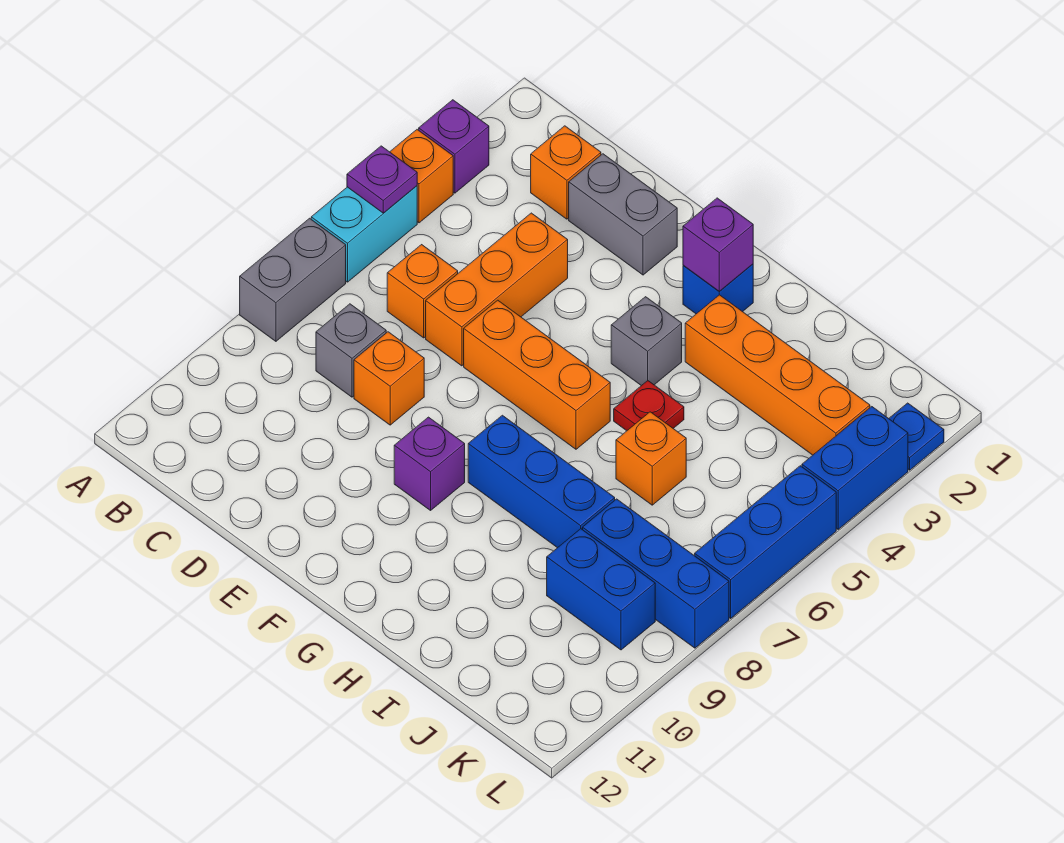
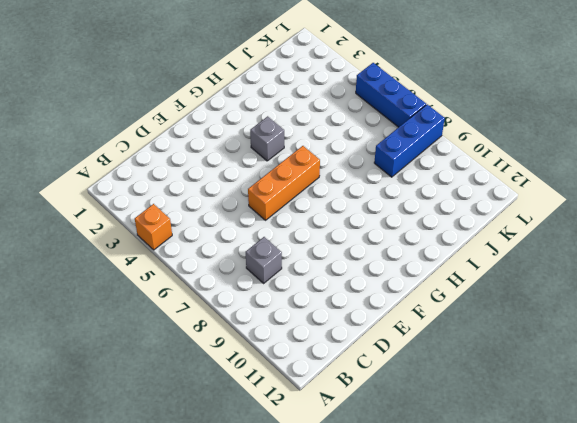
none -> purple 1x1 brick [419,100,489,193]
none -> cyan 1x2 brick [311,186,417,282]
none -> grey 1x2 brick [240,218,346,341]

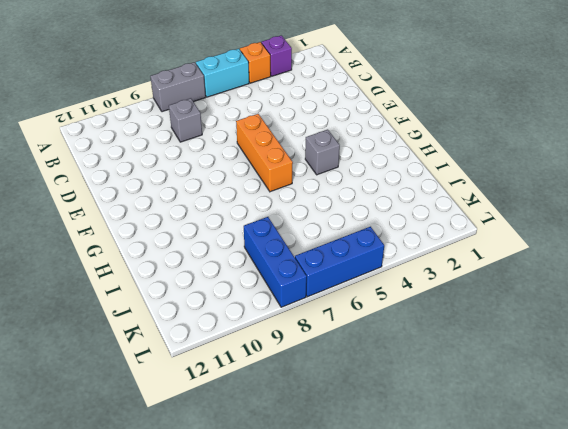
none -> orange 1x1 brick [531,126,601,219]
none -> orange 1x1 brick [387,245,458,338]
none -> grey 1x2 brick [569,154,677,275]

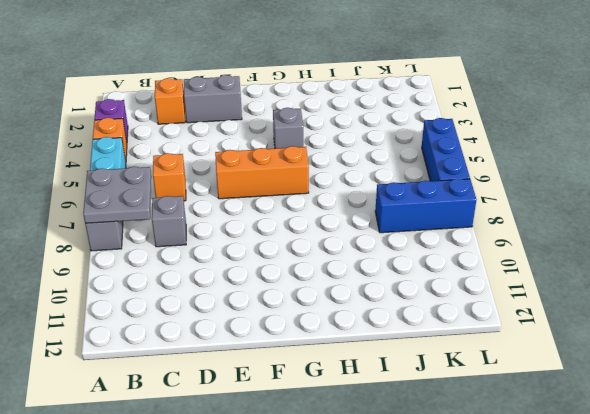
grey 2x2 plate [83,167,151,224] -> none
none -> orange 1x3 brick [426,213,568,366]
none -> orange 1x1 brick [354,332,424,425]
none -> purple 1x1 brick [394,417,465,510]

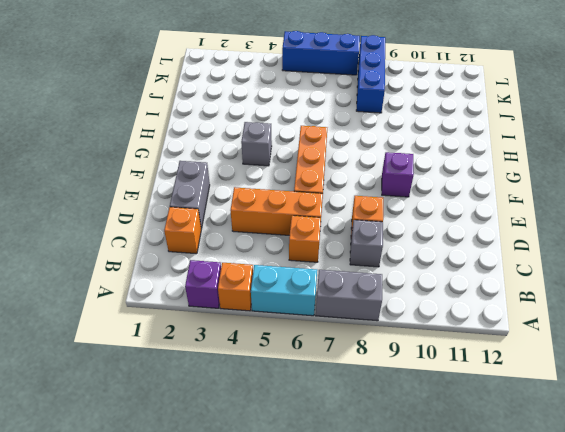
none -> blue 1x1 brick [683,264,753,314]
none -> blue 1x3 brick [468,415,615,548]
none -> orange 1x4 brick [685,295,870,455]

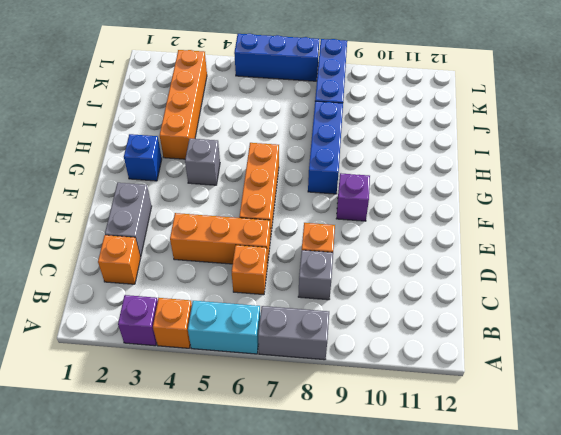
none -> red 1x1 plate [614,381,684,431]
none -> orange 1x1 brick [616,412,686,505]
none -> blue 1x2 brick [547,529,655,650]

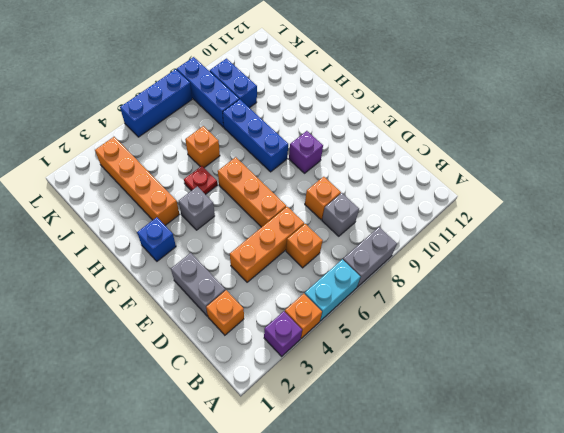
none -> blue 1x1 plate [889,403,944,470]
none -> blue 1x2 brick [802,407,908,529]
none -> purple 1x1 plate [347,146,417,213]

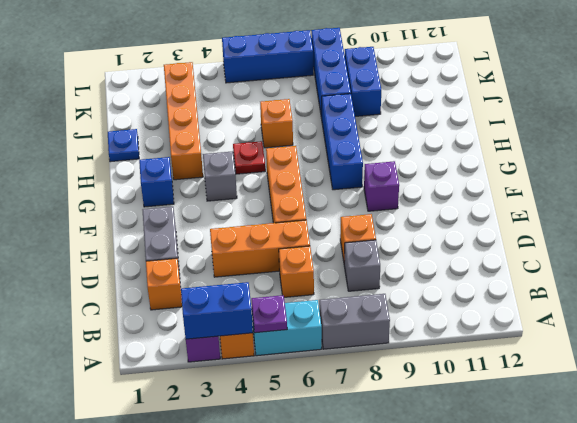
blue 1x2 brick [181,282,253,339] -> blue 1x2 brick moved to [802,407,908,529]
blue 1x1 plate [108,129,139,162] -> blue 1x1 plate moved to [889,403,944,470]
none -> purple 1x1 brick [683,198,753,292]

